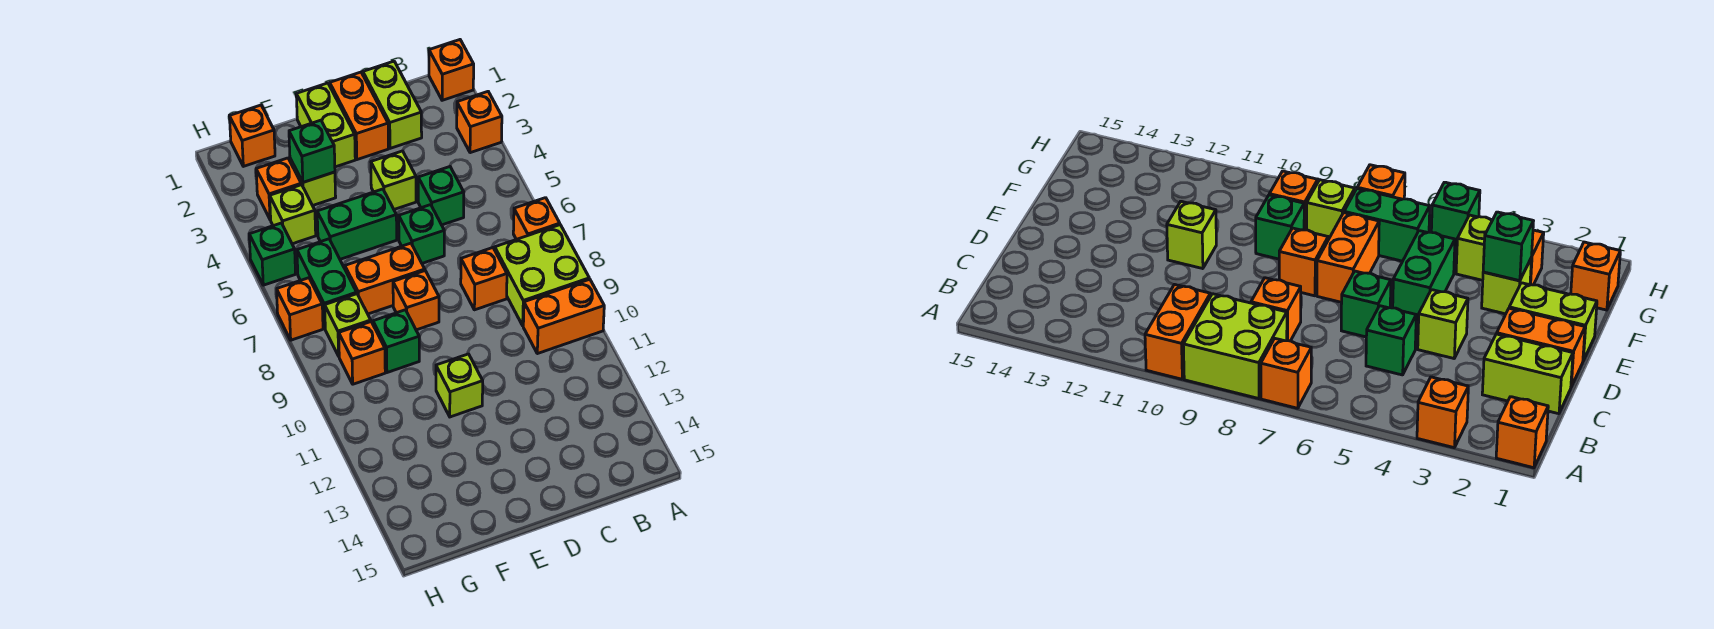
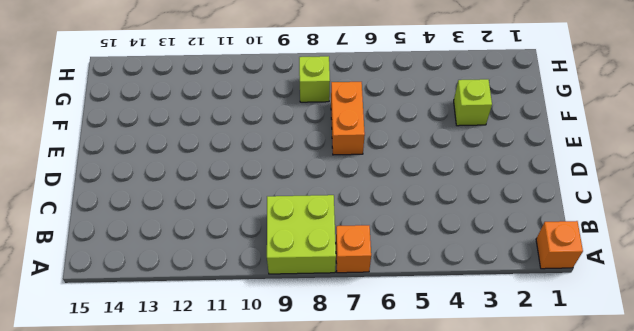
none -> orange 1x1 brick [457,92,502,153]
none -> orange 1x2 brick [523,279,604,354]
none -> lime 1x2 brick [363,61,422,148]

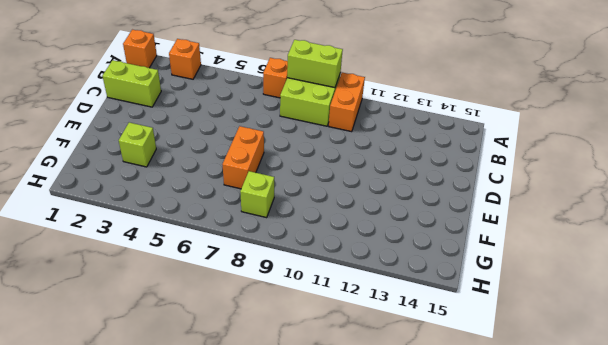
lime 1x2 brick [287,40,343,88] -> lime 1x2 brick moved to [296,83,355,167]
none -> green 1x1 brick [418,167,464,225]
none -> orange 1x1 brick [461,248,507,310]
none -> orange 1x2 brick [330,72,388,160]

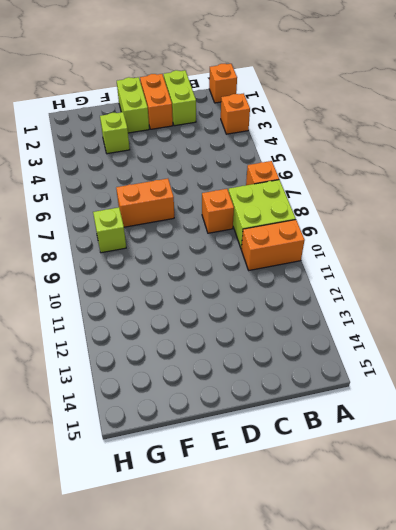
none -> green 1x1 brick [418,167,464,225]
none -> lime 1x1 brick [371,151,416,209]
none -> green 1x1 brick [399,205,444,263]

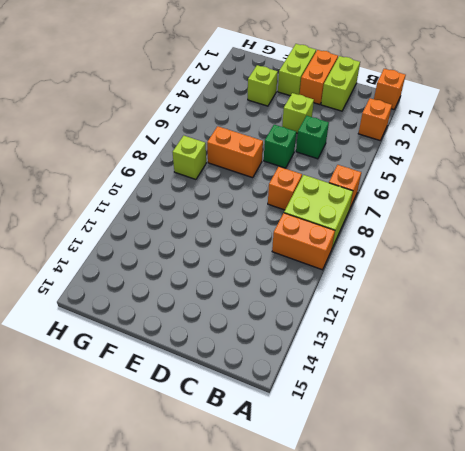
none -> green 1x2 brick [317,189,397,259]
none -> orange 1x1 brick [393,271,439,330]
none -> lime 1x1 brick [436,354,483,417]

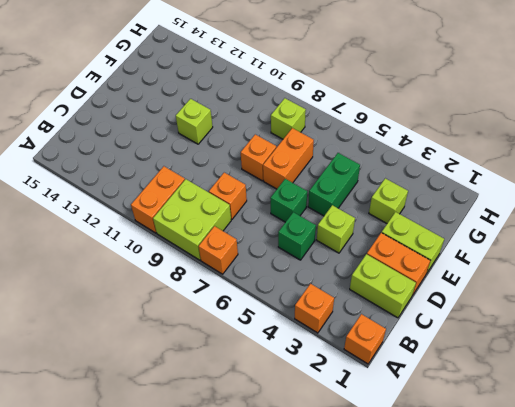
none -> green 1x1 brick [373,310,419,373]
none -> orange 1x1 brick [230,105,275,166]
none -> orange 1x1 brick [256,158,301,220]

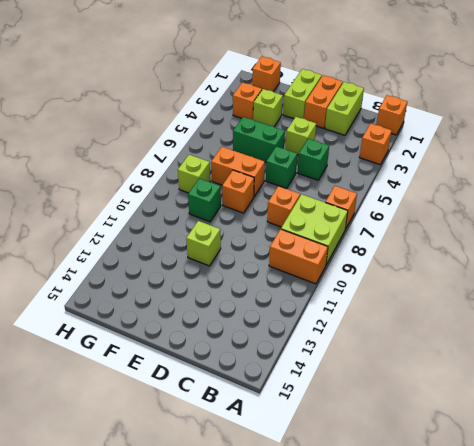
none -> lime 1x1 brick [270,185,316,244]
none -> green 1x2 brick [297,239,357,328]
none -> orange 1x1 brick [339,322,385,384]

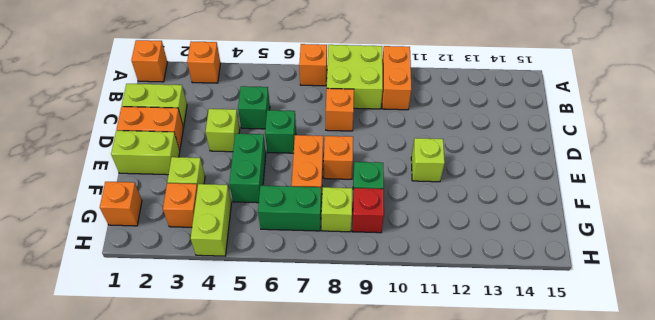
lime 1x2 brick [191,184,231,256] -> lime 1x1 brick [270,185,316,244]
red 1x1 brick [352,188,384,233] -> orange 1x1 brick [339,322,385,384]
none -> green 1x1 brick [249,223,296,285]
none -> orange 1x1 brick [277,278,323,340]
none -> green 1x1 brick [289,120,335,182]

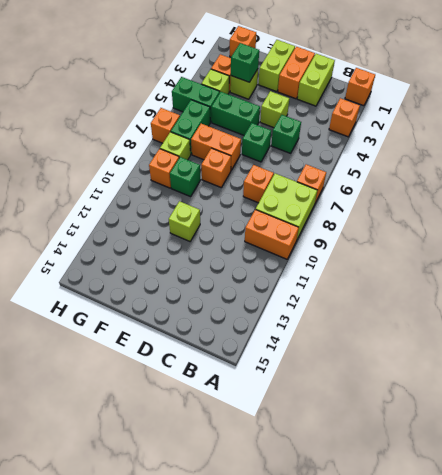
green 1x2 brick [172,77,220,122] -> green 1x1 brick [249,223,296,285]

